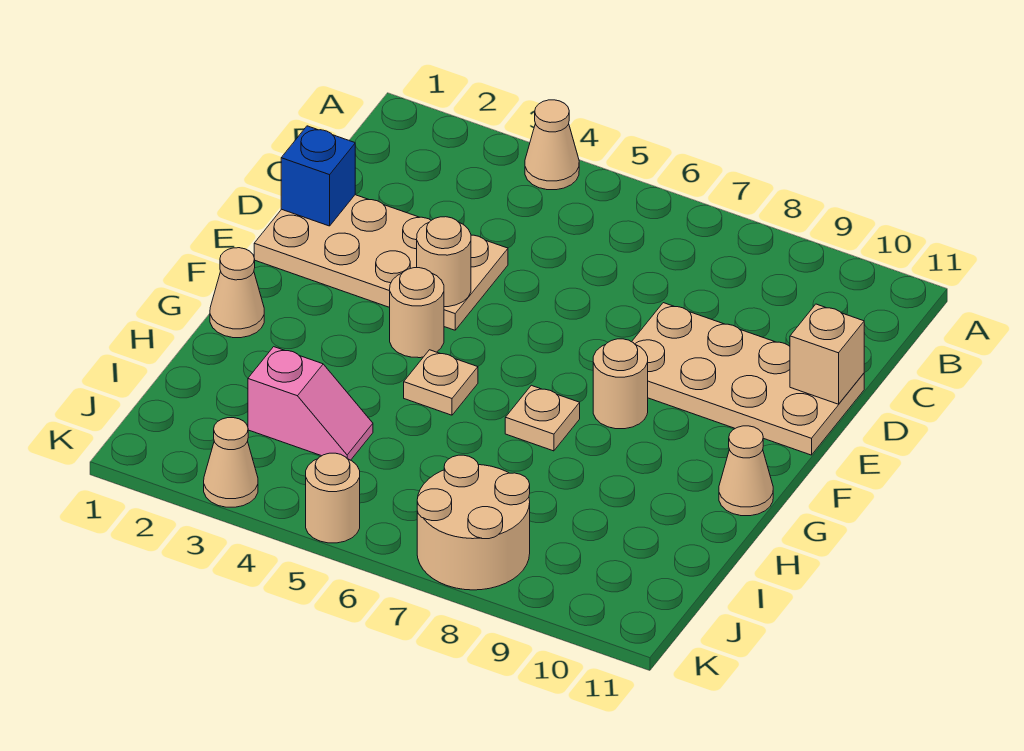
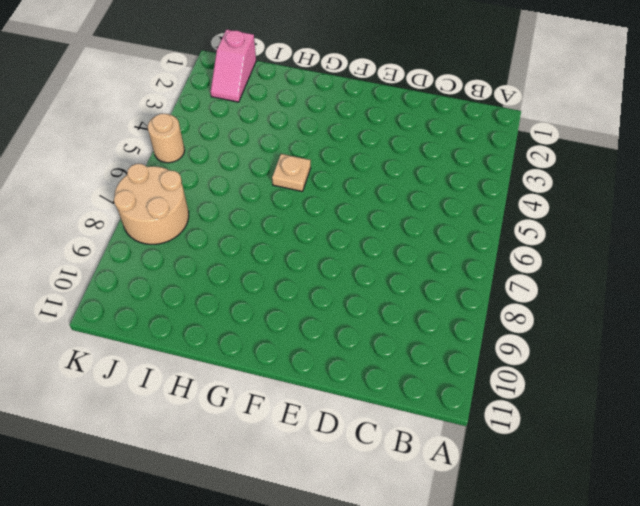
pink 1x2 slope [211,29,256,102] -> pink 1x2 slope moved to [248,347,373,460]
none -> tan 1x1 cone [525,100,579,190]
none -> tan 2x4 plate [254,195,508,330]
none -> tan 2x4 plate [632,303,864,455]

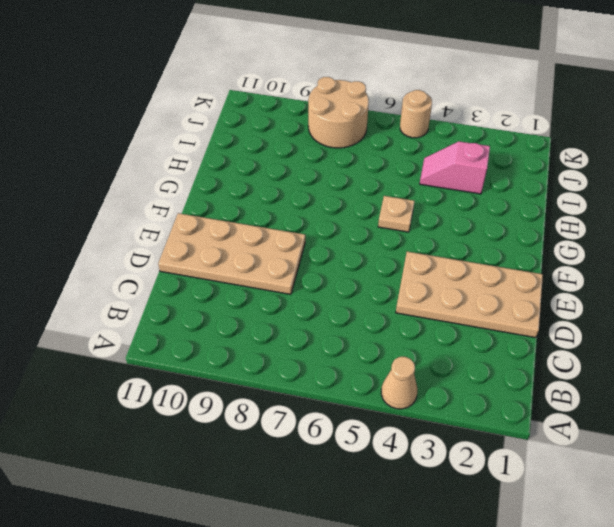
none -> tan 1x1 round brick [390,268,444,358]
none -> tan 1x1 round brick [593,339,648,429]
none -> tan 1x1 cone [210,248,264,338]

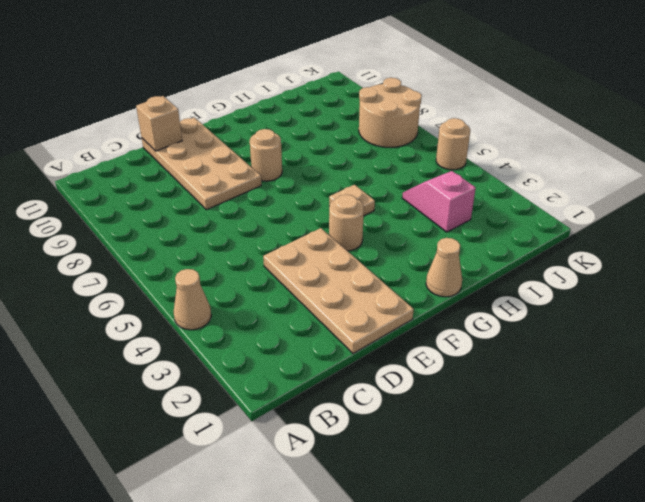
none -> tan 1x1 plate [505,385,580,451]
none -> tan 1x1 cone [719,426,773,516]
none -> tan 1x1 cone [204,418,258,507]

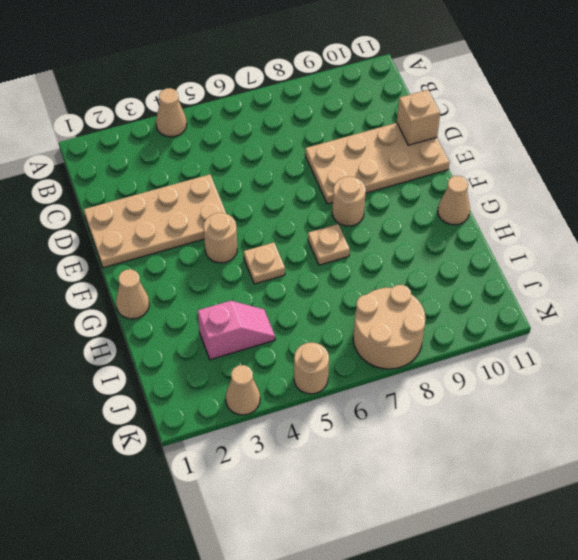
none -> blue 1x1 brick [281,126,355,226]
none -> tan 1x1 round brick [417,217,471,307]

